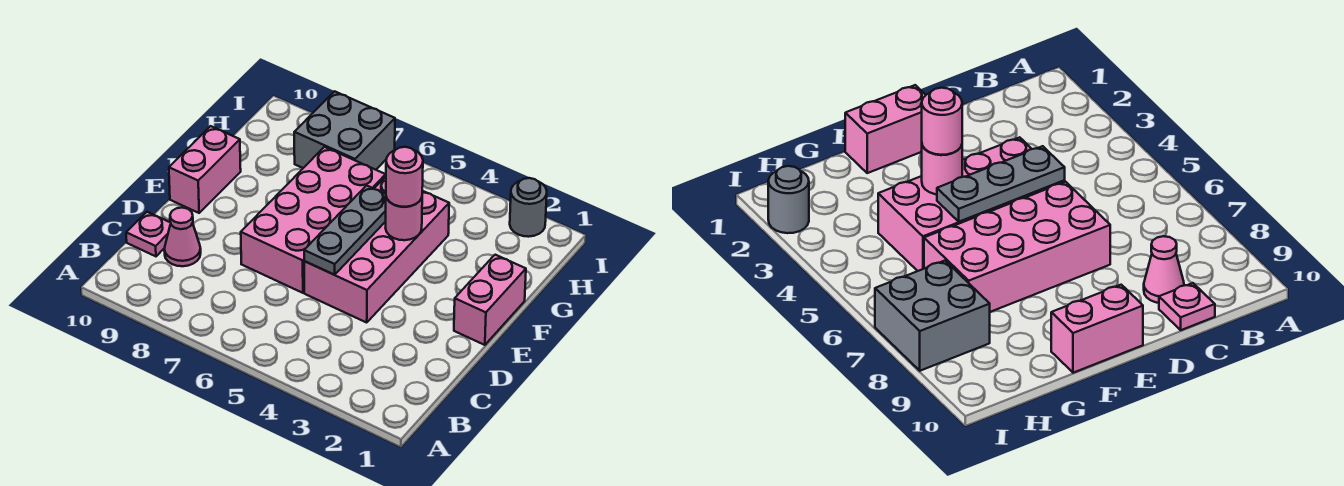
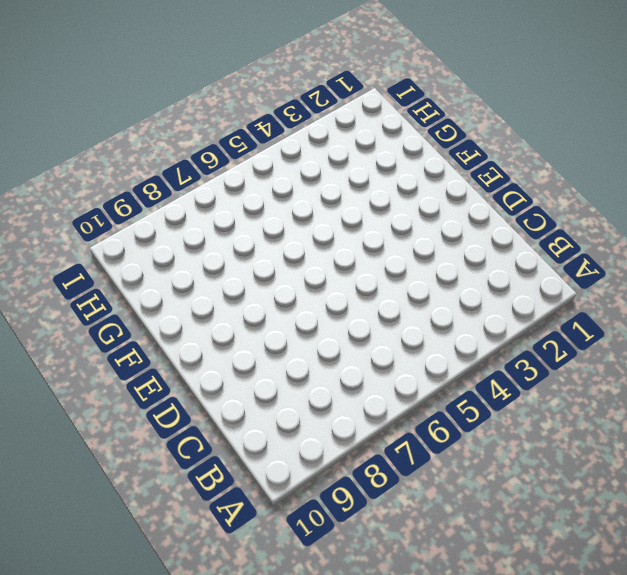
none -> pink 1x1 cone [164,208,201,266]
none -> pink 1x1 plate [126,212,171,256]

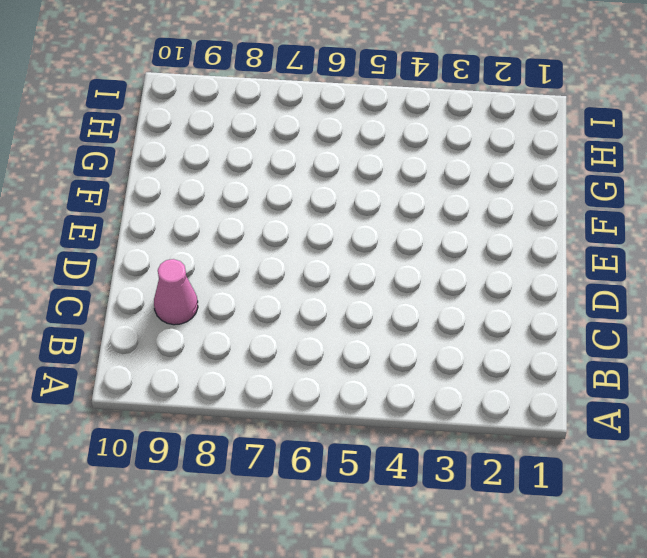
none -> pink 1x1 plate [126,212,171,256]
none -> pink 2x4 brick [304,177,449,322]

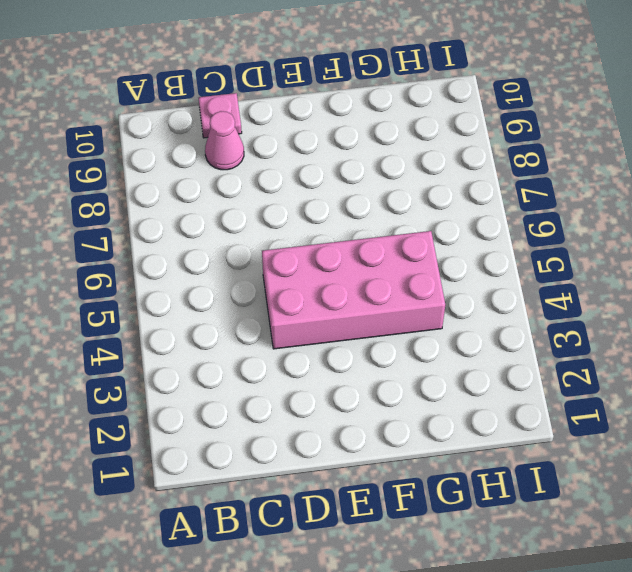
none -> pink 2x4 brick [241,147,386,293]
none -> pink 1x2 brick [454,255,526,345]

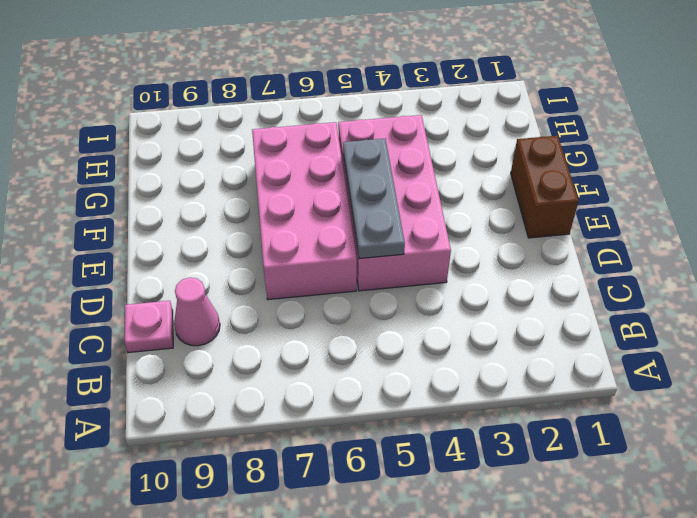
brown 1x2 brick [511,136,579,238] -> pink 1x2 brick [454,255,526,345]
none -> pink 1x2 brick [169,126,241,213]
none -> grey 2x2 brick [294,91,395,170]

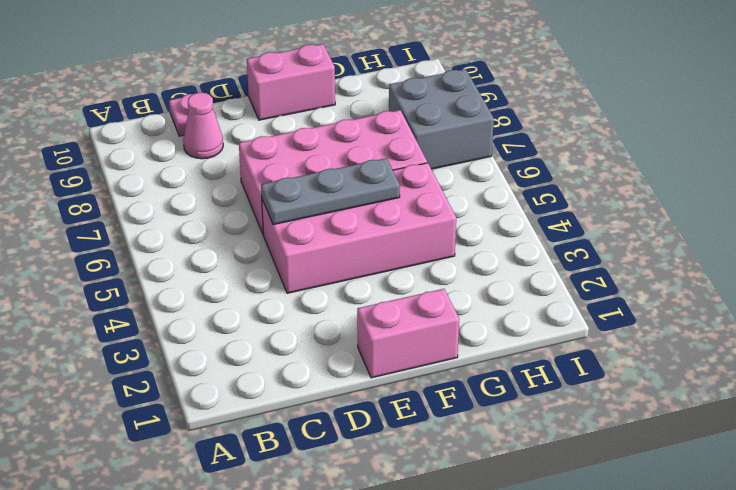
none -> grey 1x1 round brick [510,178,547,237]
none -> pink 1x1 round brick [386,197,422,240]

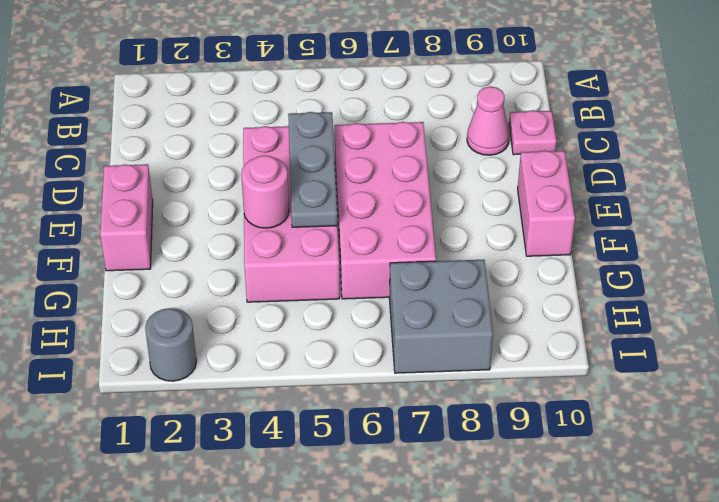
none -> pink 1x1 round brick [386,147,423,207]

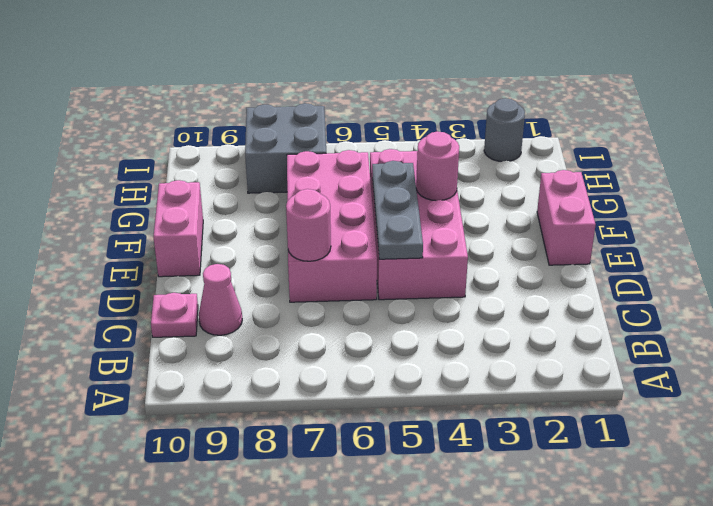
pink 1x1 round brick [286,189,331,261] -> pink 1x1 round brick moved to [386,147,423,207]

